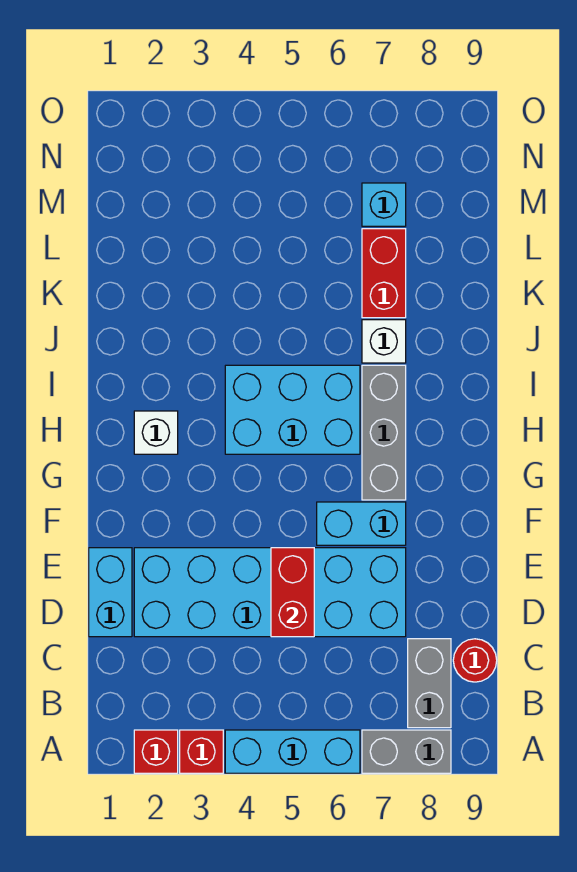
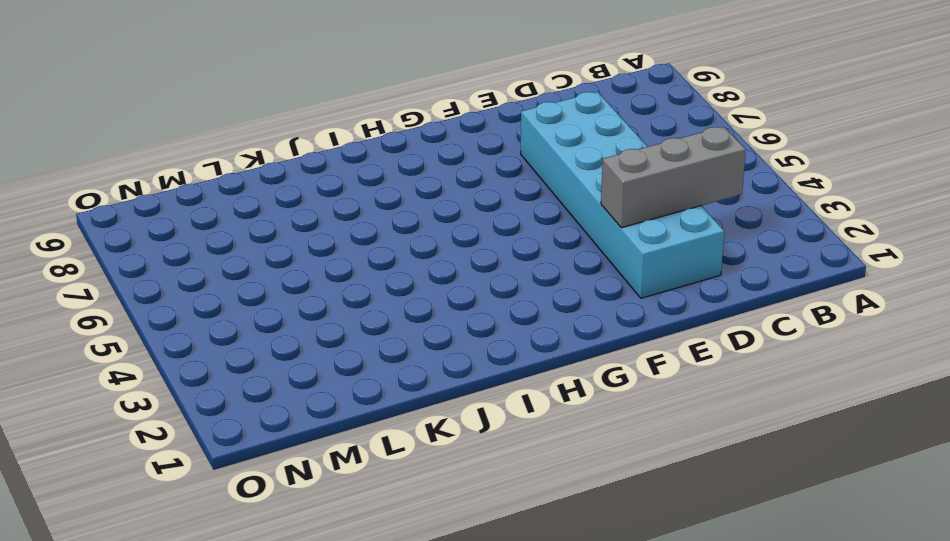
grey 1x3 brick [601,127,746,228] -> grey 1x3 brick moved to [362,365,406,500]
none -> red 1x1 brick [134,730,178,773]
none -> red 1x1 brick [180,730,223,773]
none -> cyan 1x3 brick [225,730,360,773]

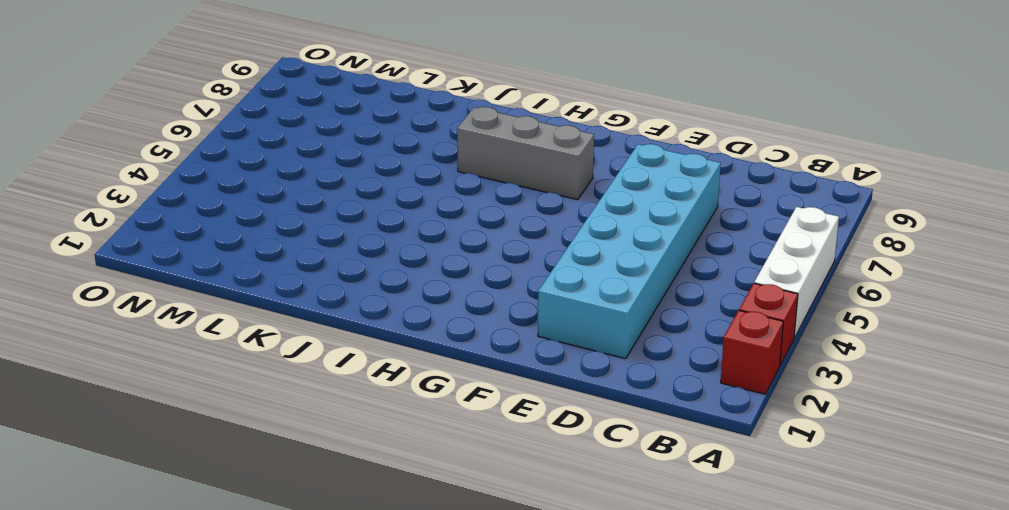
white 1x3 brick [754,207,839,338] -> cyan 1x3 brick [225,730,360,773]
none -> grey 1x2 brick [362,730,451,773]
none -> grey 1x2 brick [408,639,451,728]
none -> red 1x1 round brick [453,639,497,682]

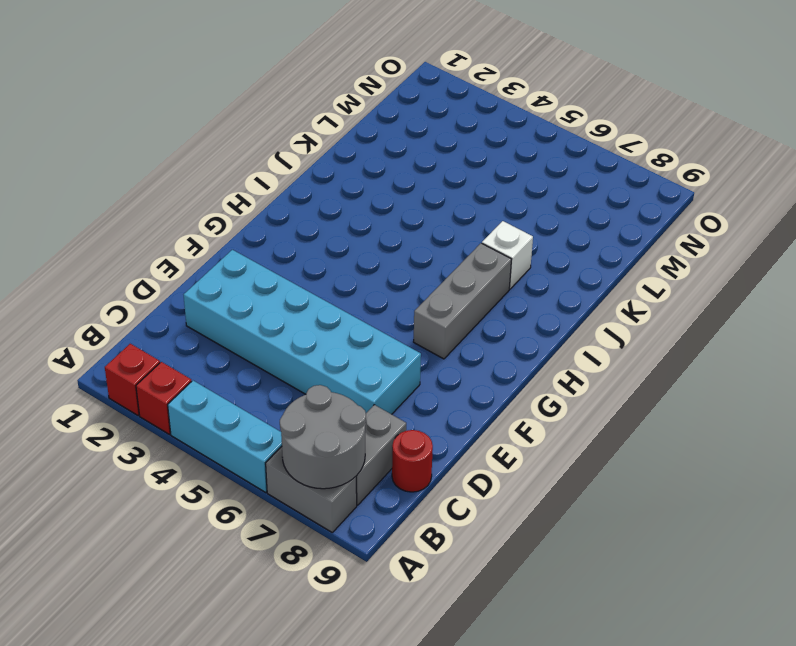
grey 2x2 round brick [280,385,366,489] -> none
none -> cyan 1x2 brick [89,548,132,637]
none -> cyan 1x2 brick [317,502,406,545]
none -> white 1x1 brick [134,411,178,454]

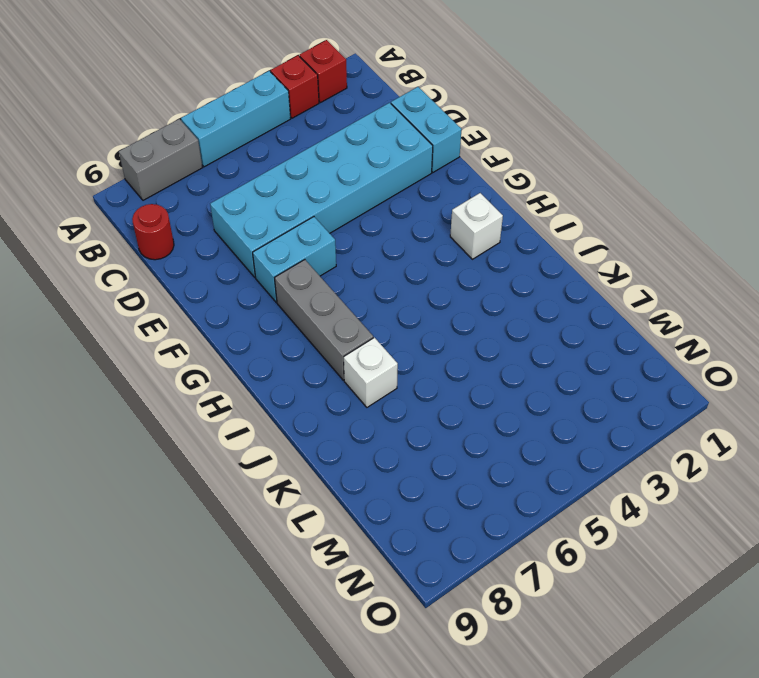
none -> grey 1x2 brick [408,639,451,728]
none -> cyan 2x3 brick [225,365,360,454]
none -> red 1x2 brick [362,229,406,318]

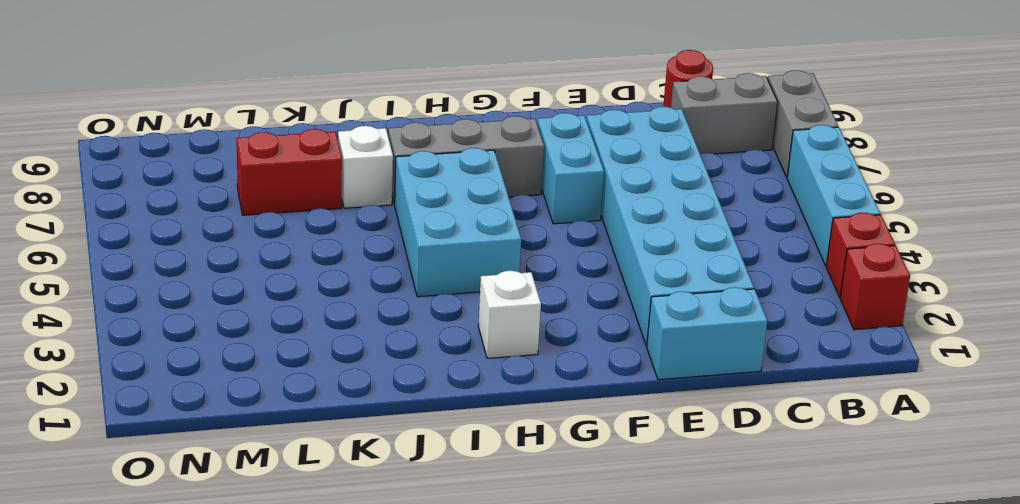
none -> cyan 1x1 brick [362,183,406,226]
none -> red 1x2 brick [271,548,314,637]

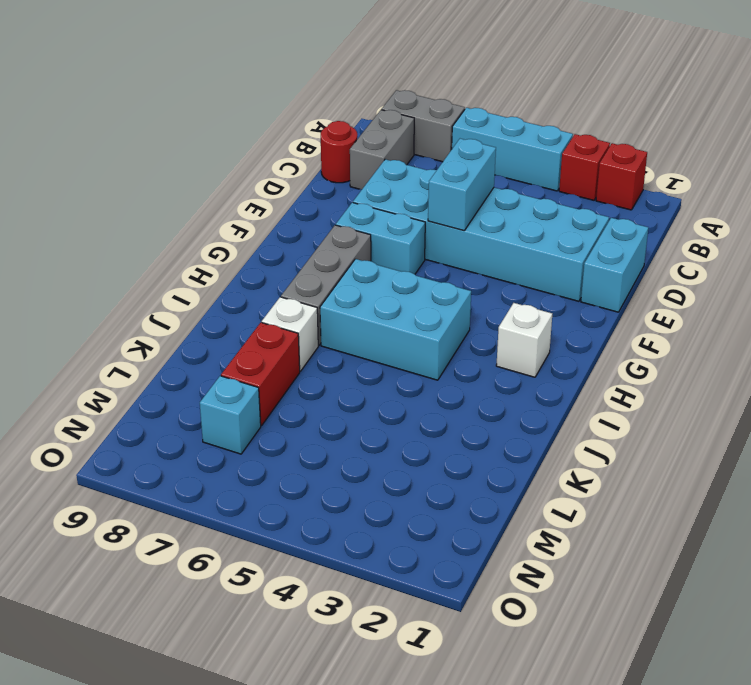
cyan 1x2 brick [428,139,496,230] -> red 1x2 brick [271,548,314,637]

